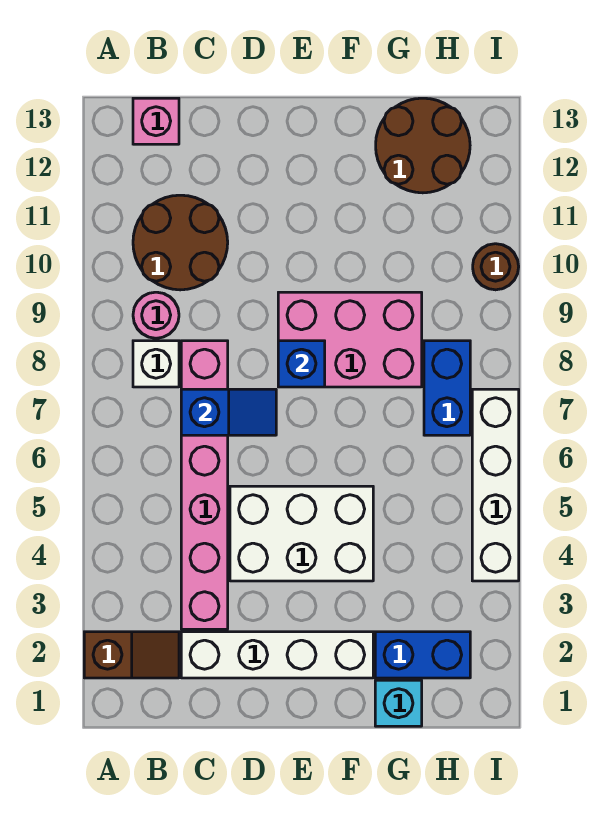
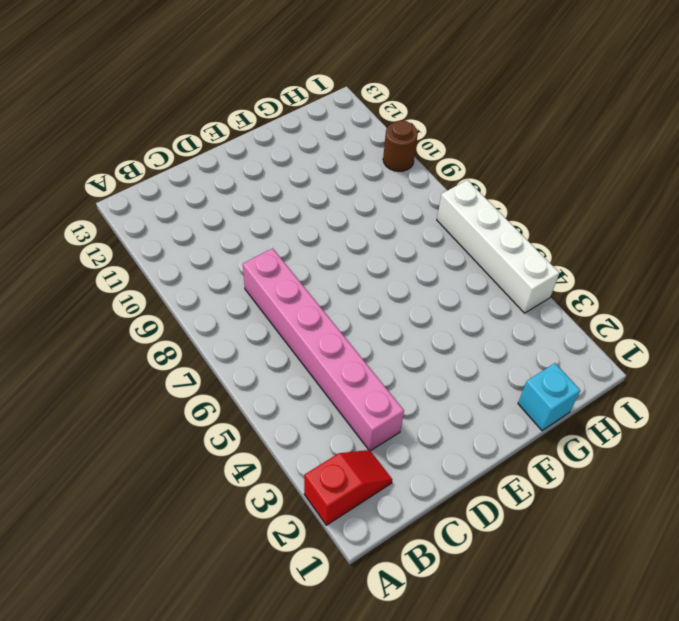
red 1x2 slope [304,450,392,525] -> brown 1x2 slope [84,632,179,678]
none -> white 1x1 brick [133,341,179,387]
none -> pink 1x1 round brick [133,292,179,338]
none -> brown 2x2 round brick [133,195,228,290]

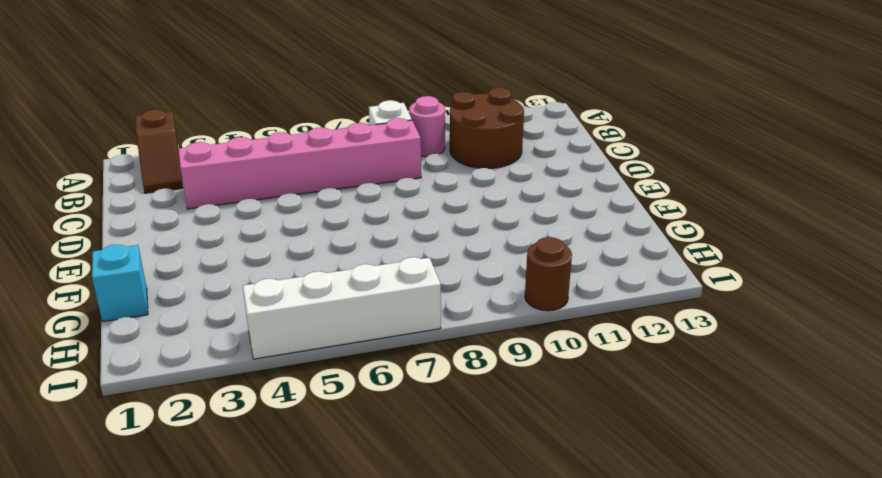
none -> pink 1x1 brick [133,98,179,144]
none -> white 1x4 brick [181,632,373,678]
none -> white 2x3 brick [230,486,373,581]

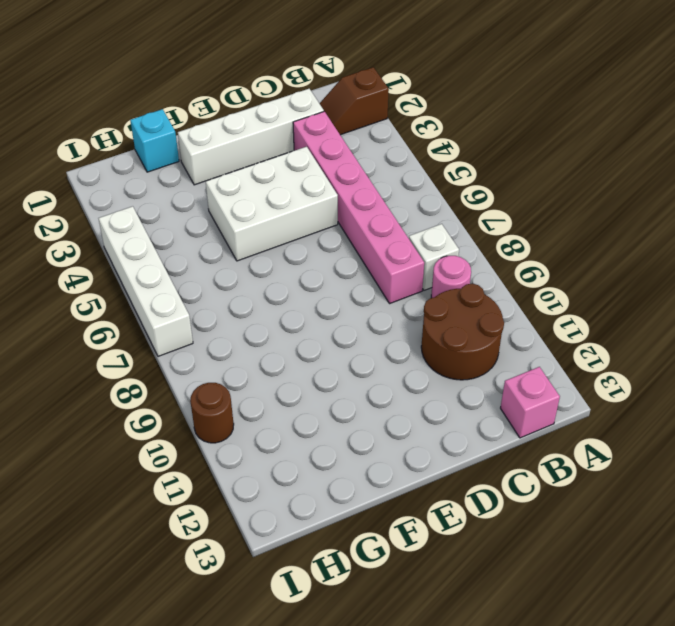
none -> pink 2x3 brick [278,292,422,387]
none -> blue 1x2 brick [375,632,470,678]
none -> brown 2x2 round brick [376,98,470,193]

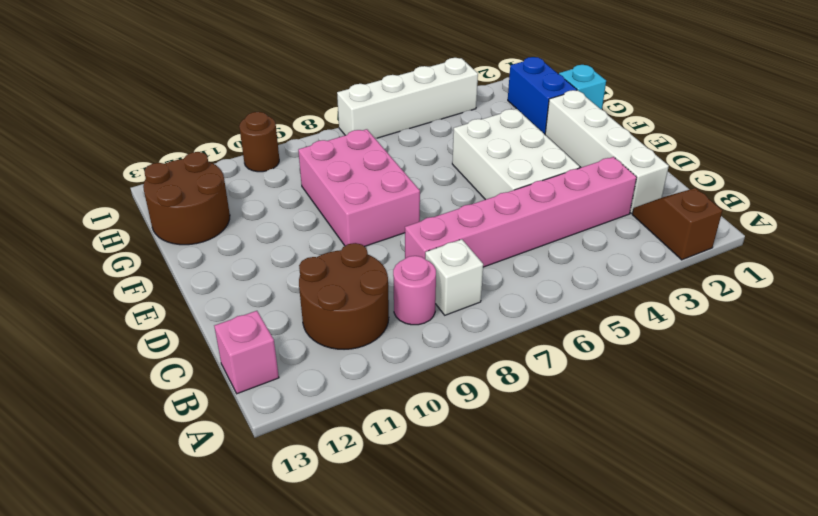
none -> blue 1x2 brick [424,341,470,435]
none -> blue 1x2 slope [181,389,276,435]
none -> blue 1x1 brick [278,341,325,387]

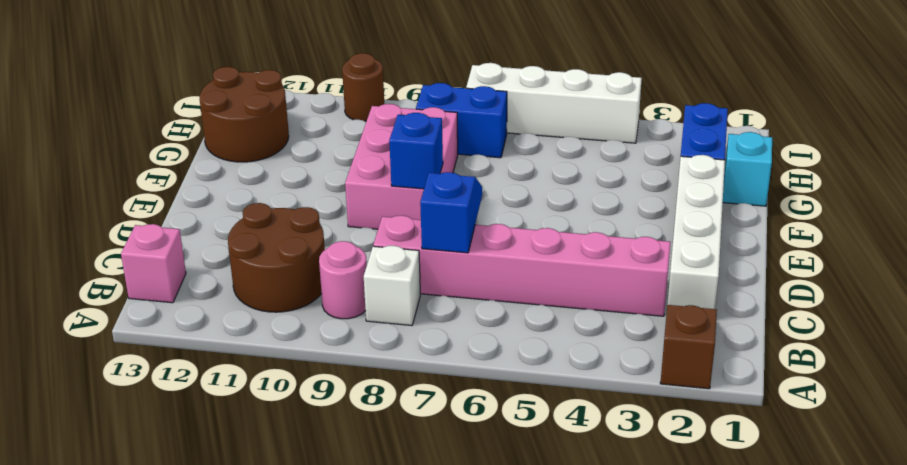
none -> white 2x3 brick [230,486,373,581]

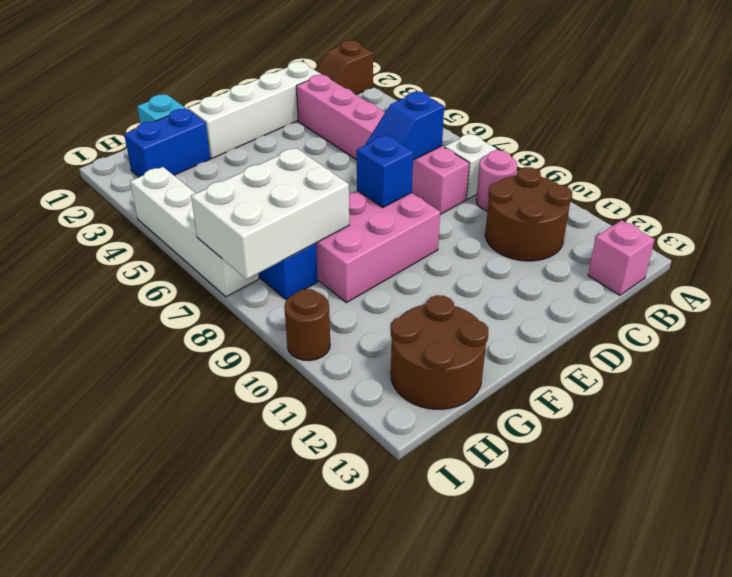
white 2x3 brick [191,148,349,279] -> white 2x3 brick moved to [230,486,373,581]

